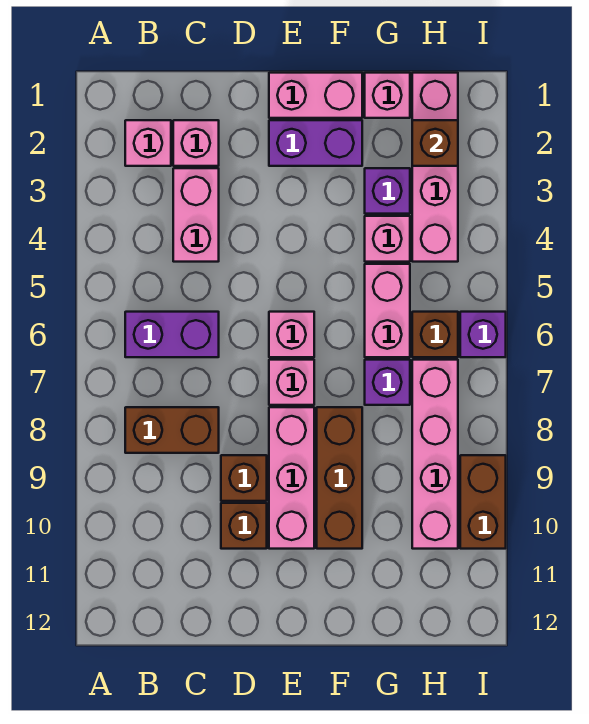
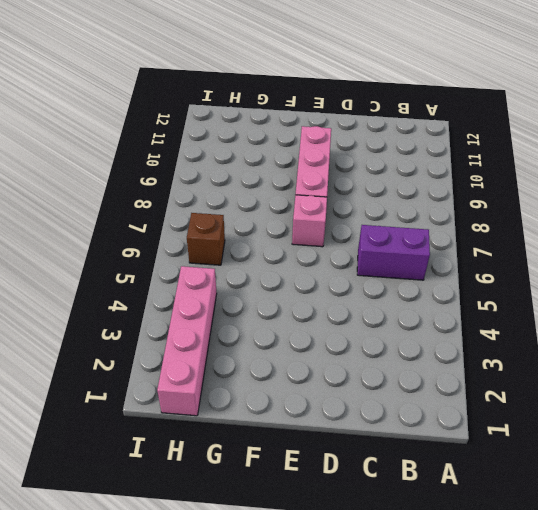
none -> pink 1x1 brick [125,120,171,166]
none -> brown 1x2 brick [125,407,219,453]
none -> pink 1x1 brick [173,120,219,166]

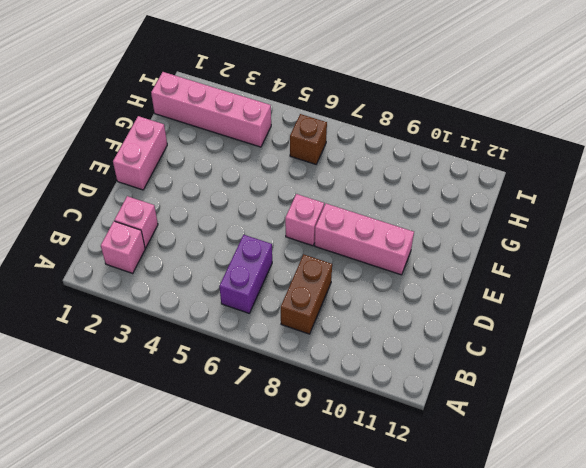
none -> pink 1x2 brick [173,168,219,262]
none -> brown 1x1 brick [221,455,267,501]
none -> brown 1x1 brick [221,503,267,549]

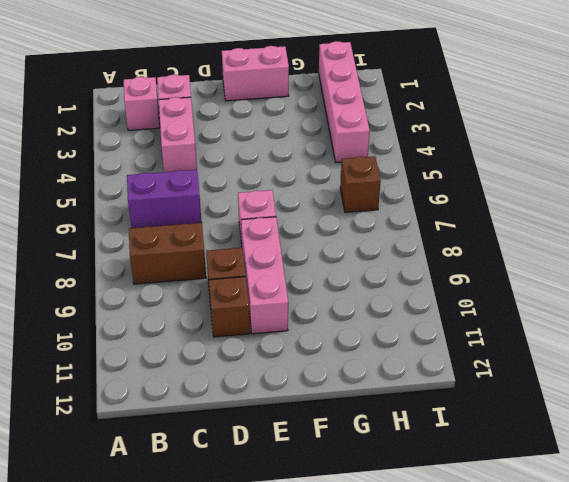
none -> purple 1x2 brick [269,120,362,166]
none -> pink 1x1 brick [269,312,314,357]
none -> brown 1x3 brick [317,407,362,549]

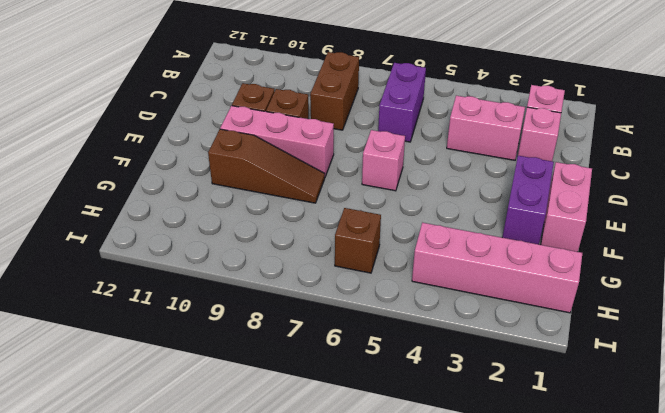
brown 1x3 slope [208,129,325,203] -> brown 1x3 brick [317,407,362,549]
none -> pink 1x1 brick [269,360,314,405]
none -> pink 1x1 brick [365,73,410,118]
none -> purple 1x1 brick [365,168,410,214]

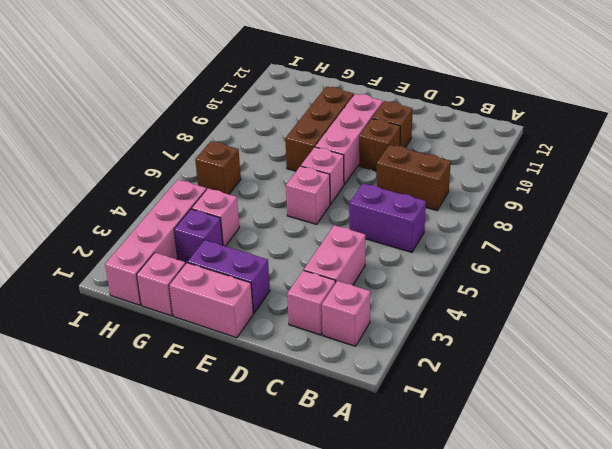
none -> pink 1x2 brick [365,264,410,357]
none -> purple 1x1 brick [365,360,410,405]
none -> pink 1x4 brick [412,360,458,549]

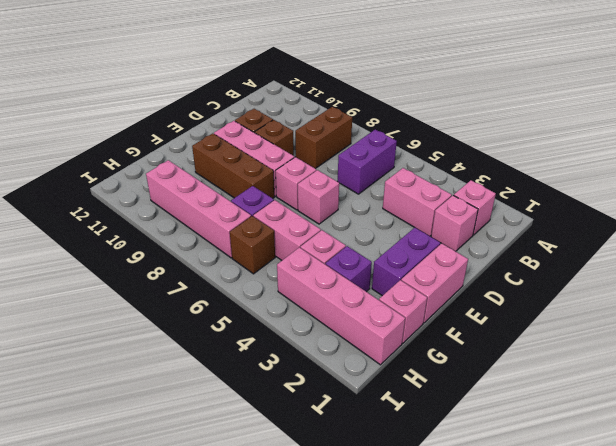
none -> purple 1x1 brick [460,312,506,357]
none -> brown 1x2 brick [460,455,506,549]
none -> brown 1x1 brick [412,120,458,166]

